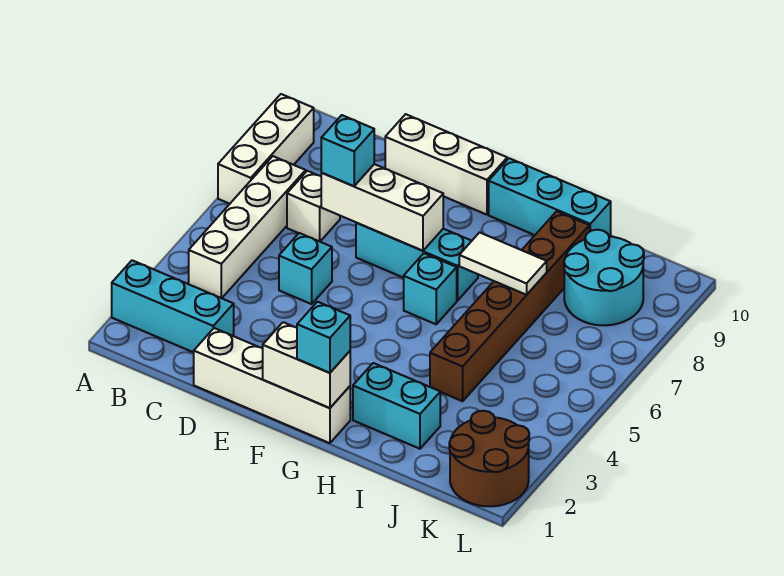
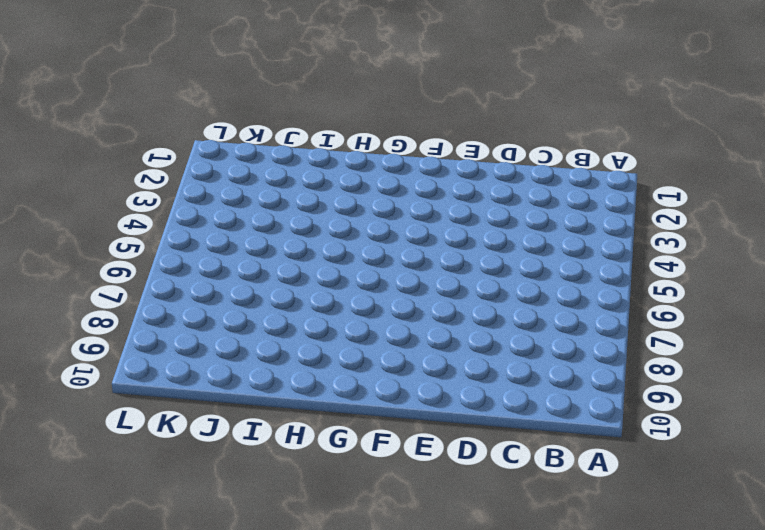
none -> cyan 1x3 brick [112,260,234,352]
none -> white 1x3 brick [218,94,314,204]
none -> white 1x4 brick [189,156,306,298]

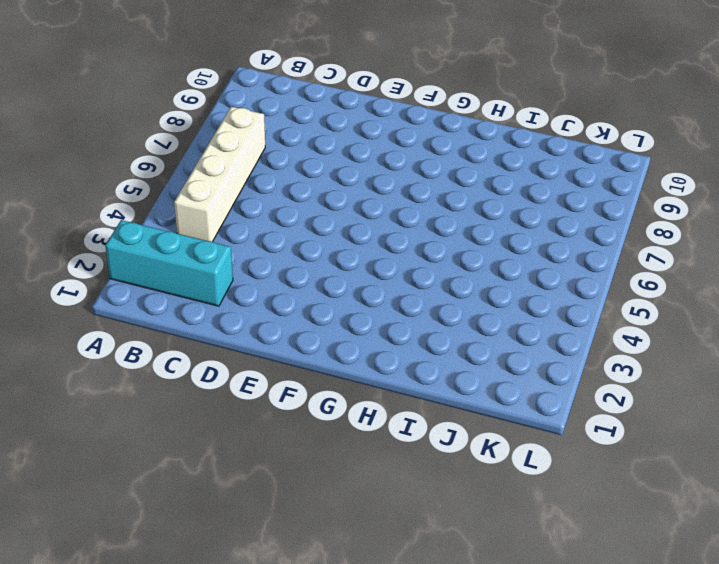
none -> white 1x3 brick [218,94,314,204]
none -> white 1x1 brick [287,171,340,241]
none -> white 1x4 brick [194,328,350,443]

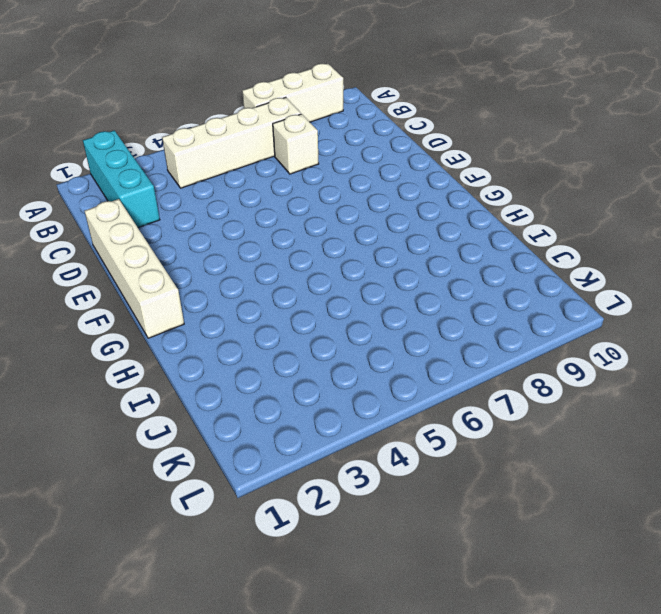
none -> cyan 1x1 brick [279,233,332,304]
none -> white 1x3 brick [385,114,507,215]
none -> cyan 1x3 brick [356,223,478,301]

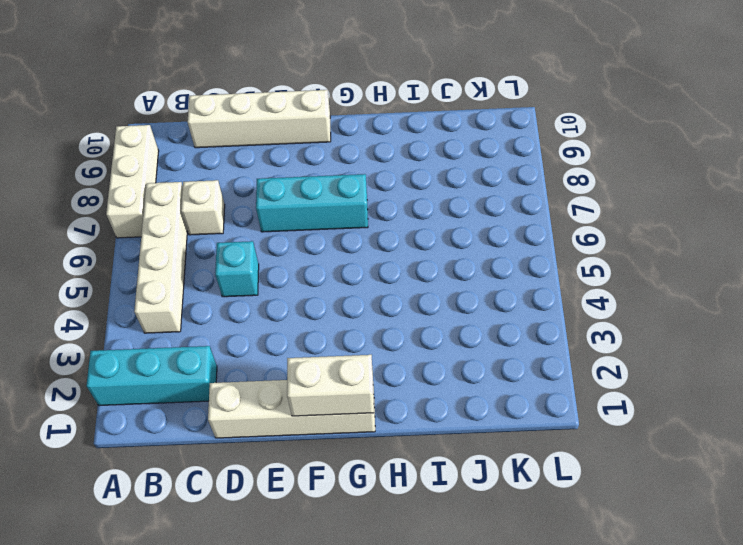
white 1x4 brick [187,90,331,148] -> white 1x3 brick [385,114,507,215]
none -> cyan 1x1 brick [404,253,457,324]
none -> cyan 1x3 brick [489,158,611,236]
none -> cyan 1x2 brick [353,363,440,449]

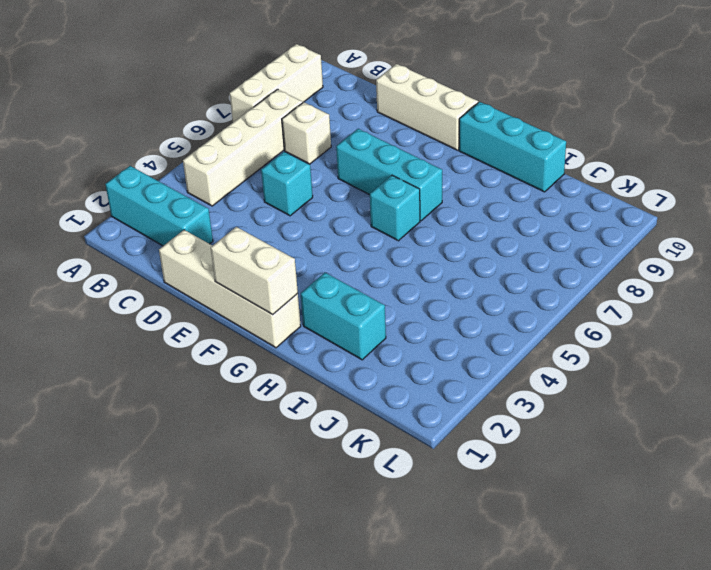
none -> brown 1x6 brick [430,211,589,401]
none -> cyan 2x2 round brick [564,230,644,325]
none -> brown 2x2 round brick [449,411,529,506]

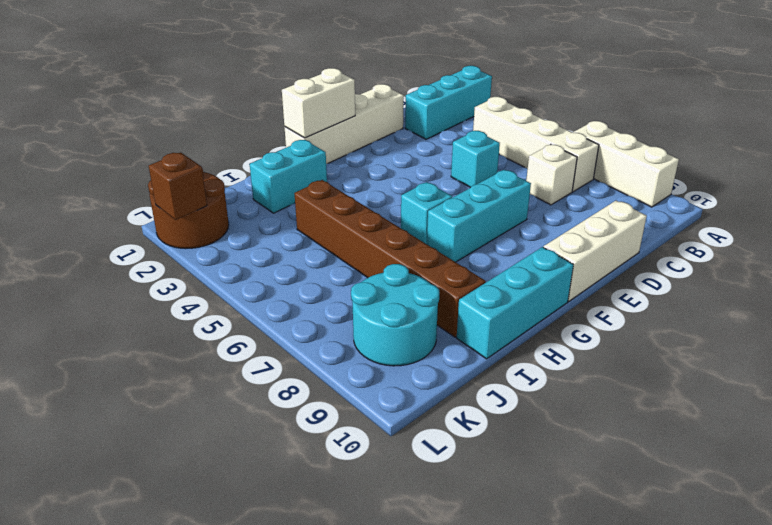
brown 1x1 brick [149,152,207,220] -> none
none -> white 1x3 brick [321,164,443,251]
none -> white 1x2 tile [459,232,547,295]
none -> cyan 1x1 brick [321,115,374,186]

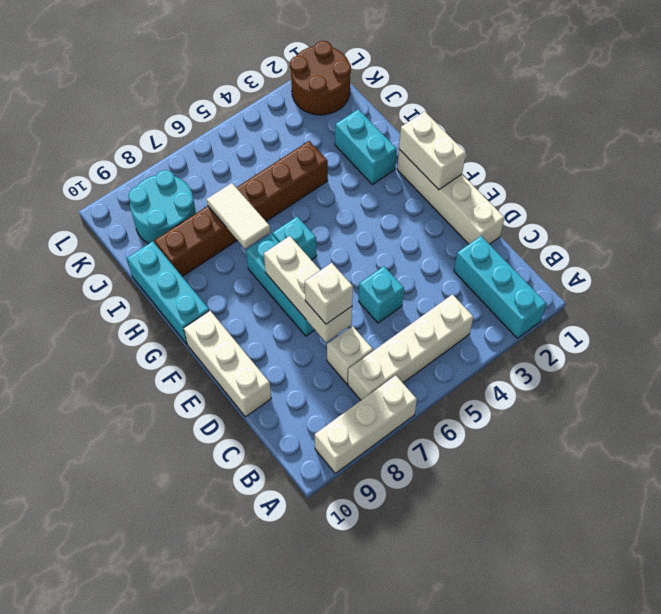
white 1x1 brick [305,263,353,324] -> cyan 1x1 brick [321,115,374,186]
none -> cyan 1x1 brick [297,302,350,373]

